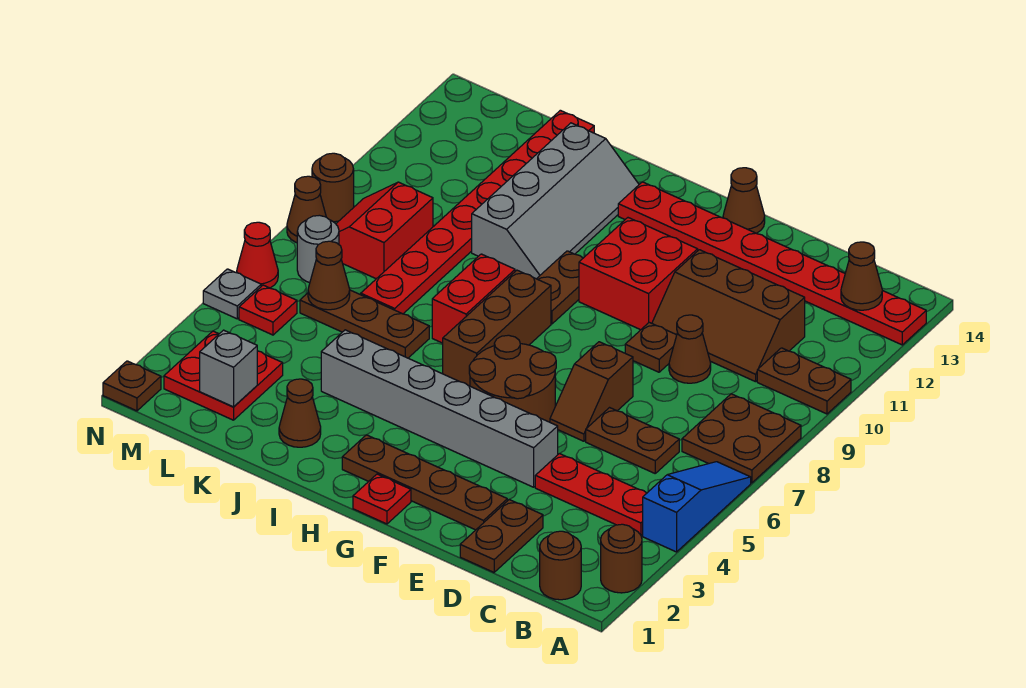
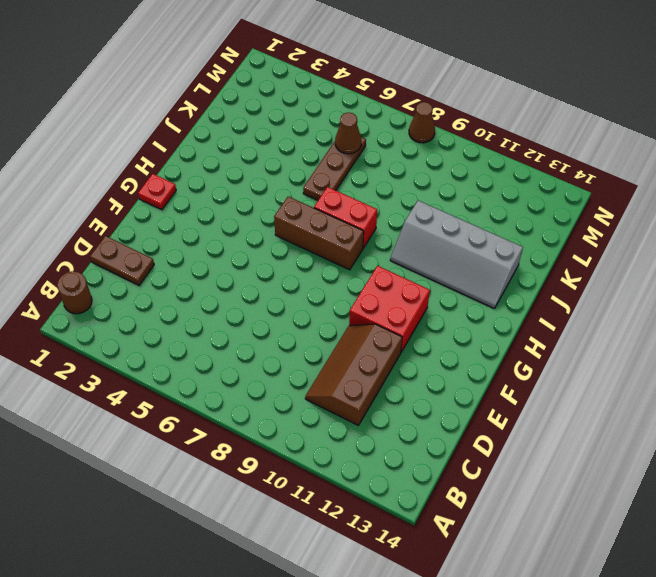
none -> brown 1x1 round brick [601,524,642,593]
none -> blue 1x3 slope [643,462,751,552]
none -> brown 2x2 plate [682,394,801,483]
none -> brown 1x2 plate [757,348,851,414]

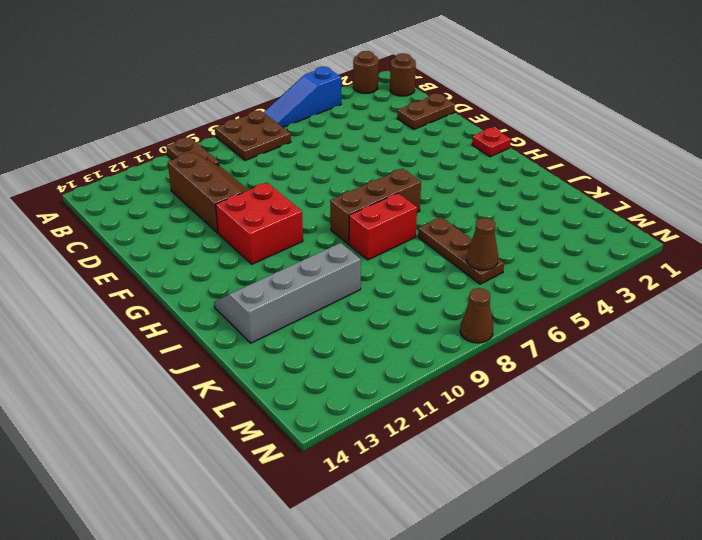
none -> red 1x8 plate [618,182,926,345]
none -> red 1x3 plate [535,454,647,535]
none -> brown 1x2 plate [586,408,679,473]
none -> brown 1x1 cone [669,315,711,383]

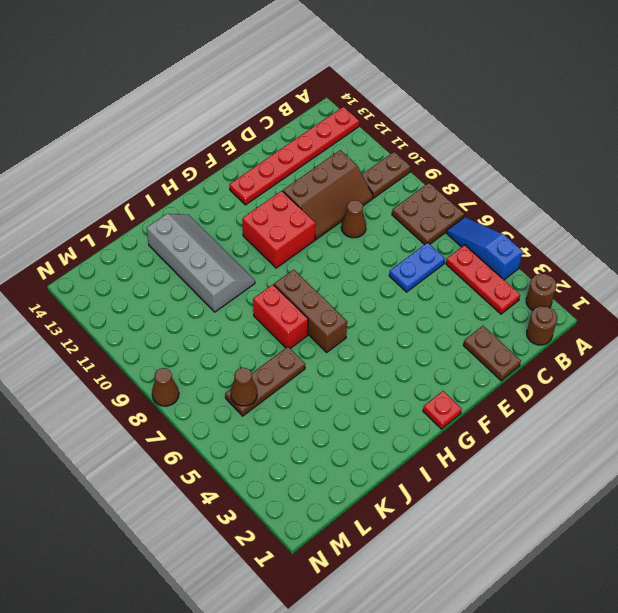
red 1x6 plate [230,107,359,205] -> red 1x8 plate [618,182,926,345]
red 1x3 plate [446,245,520,314] -> red 1x3 plate turned to [535,454,647,535]
blue 1x2 plate [389,243,445,292] -> brown 1x2 plate [586,408,679,473]
none -> brown 1x4 plate [342,435,507,530]
none -> grey 1x6 brick [321,330,558,487]
none -> brown 1x2 slope [550,342,633,441]
none -> brown 1x1 plate [625,322,677,372]

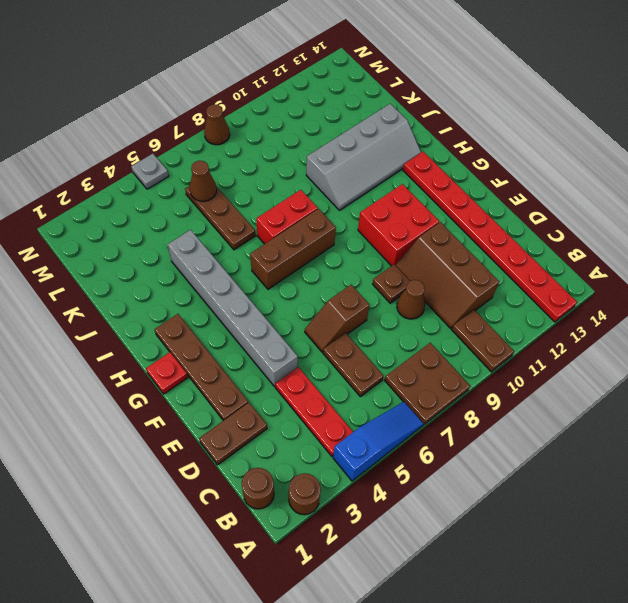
none -> brown 2x2 round brick [469,335,556,422]
none -> brown 1x1 cone [723,168,765,233]
none -> brown 1x2 plate [537,251,583,324]
none -> brown 1x1 cone [279,379,321,447]

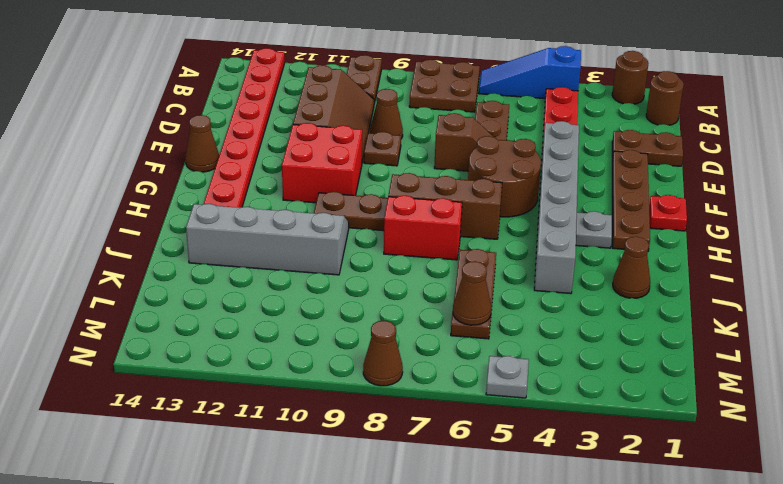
grey 1x1 plate [576,211,612,248] -> none
none -> red 1x8 plate [361,110,594,314]
none -> red 2x2 plate [164,331,283,420]
none -> red 2x2 slope [336,182,433,279]
none -> red 1x1 plate [239,285,297,335]

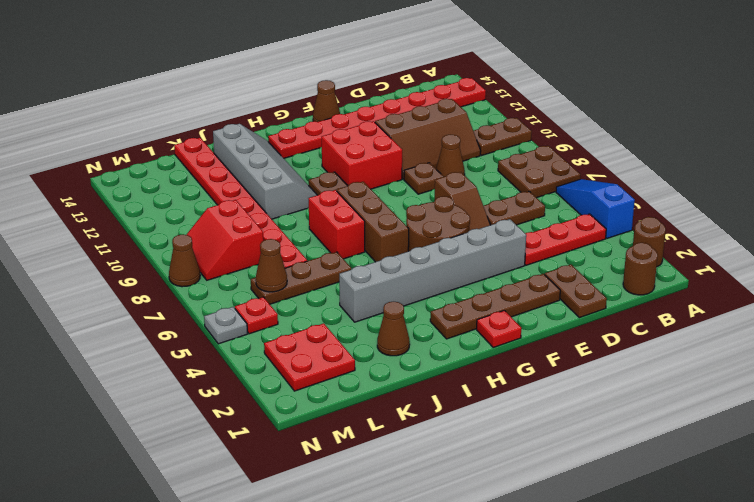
none -> grey 1x1 round brick [297,215,339,283]
none -> brown 1x1 plate [103,361,161,411]
none -> red 1x1 cone [237,222,278,288]
none -> brown 1x1 round brick [312,153,354,222]

